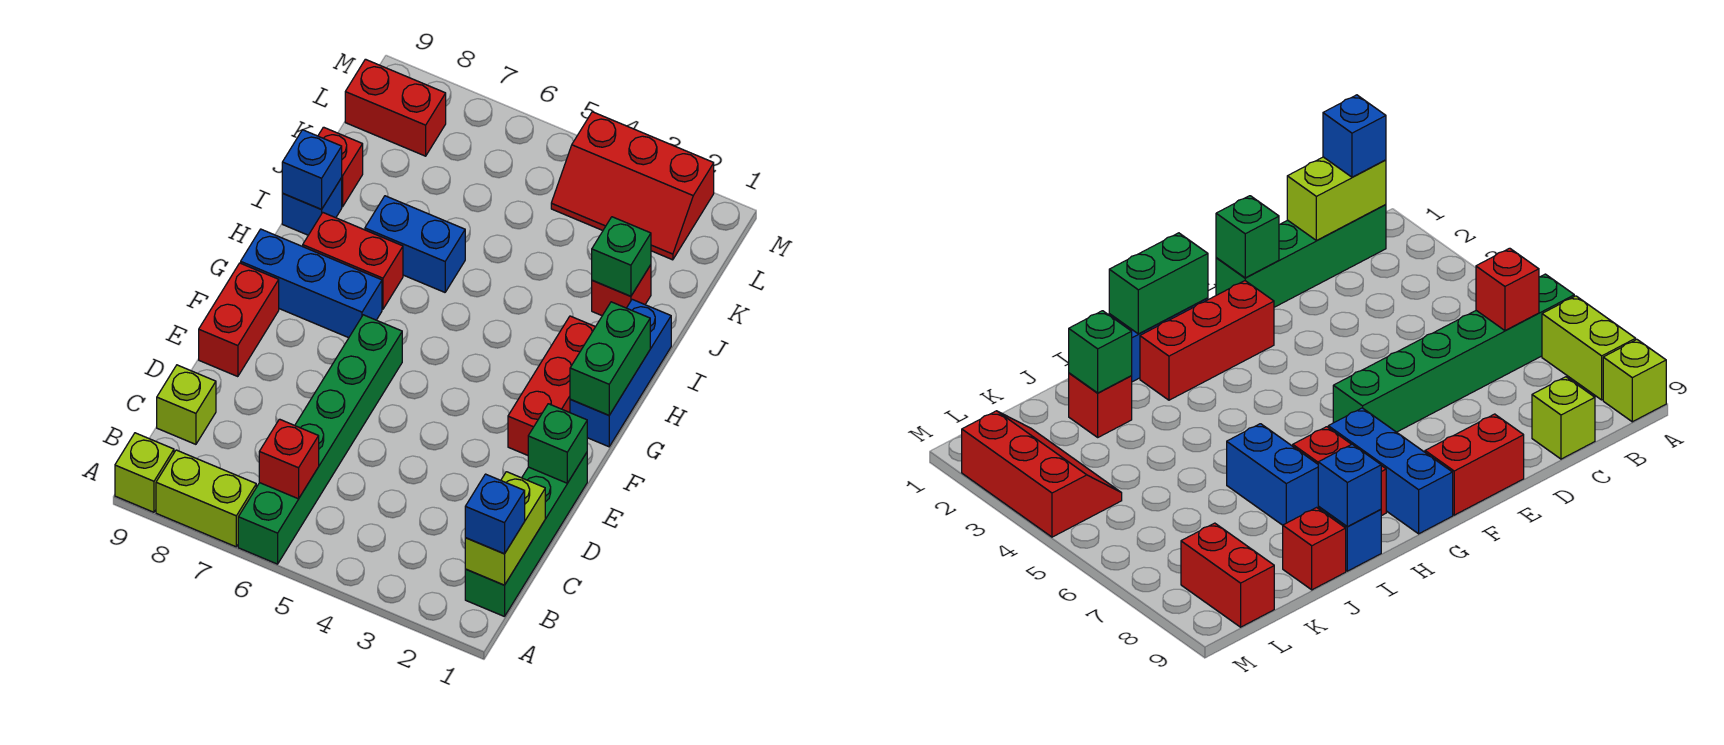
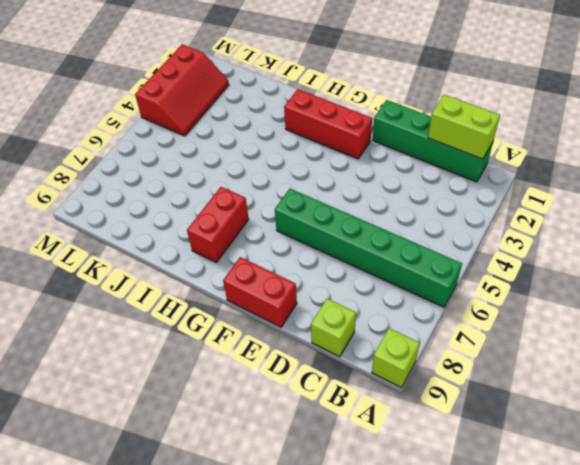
none -> lime 1x2 brick [156,450,256,547]
none -> blue 1x3 brick [570,299,671,447]
none -> blue 1x3 brick [241,229,382,338]

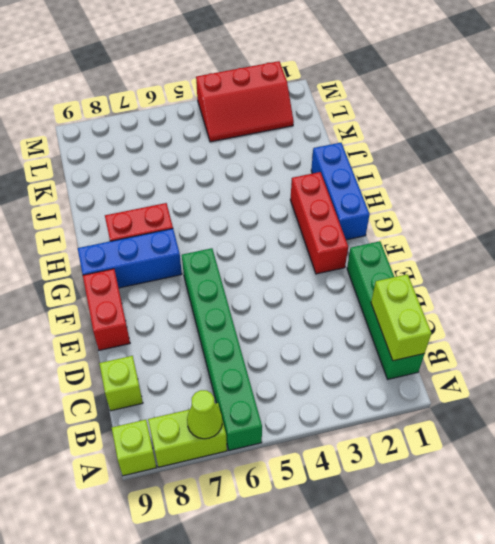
lime 1x1 cone [187,390,222,439] -> none
none -> blue 1x2 brick [365,196,465,292]
none -> blue 1x1 brick [282,178,342,235]
none -> red 1x1 brick [592,265,651,316]

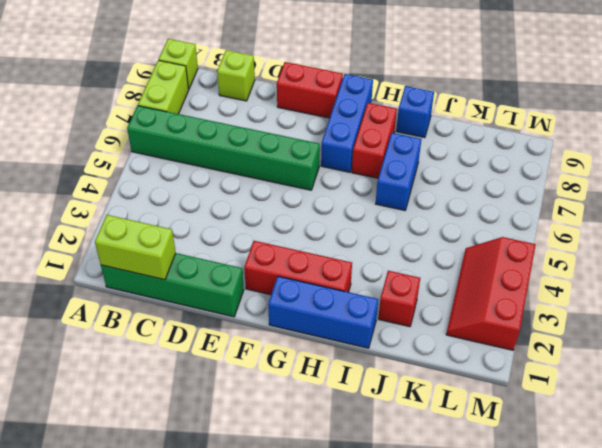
none -> red 1x1 brick [318,127,363,207]
none -> red 1x2 brick [345,59,446,156]
none -> red 1x1 brick [259,419,319,499]

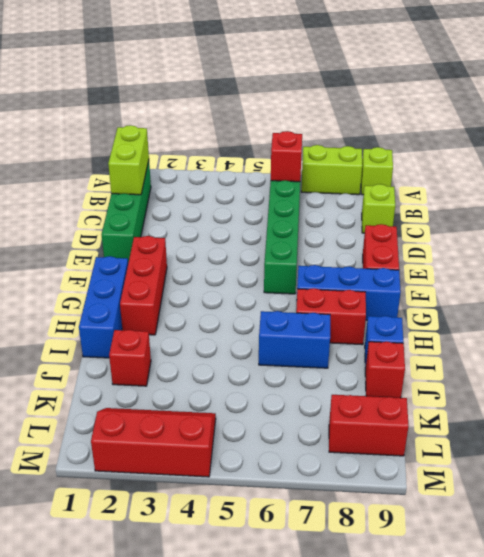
none -> green 1x1 brick [528,404,587,483]
none -> green 1x2 brick [570,302,650,415]
none -> blue 1x1 brick [282,130,342,209]

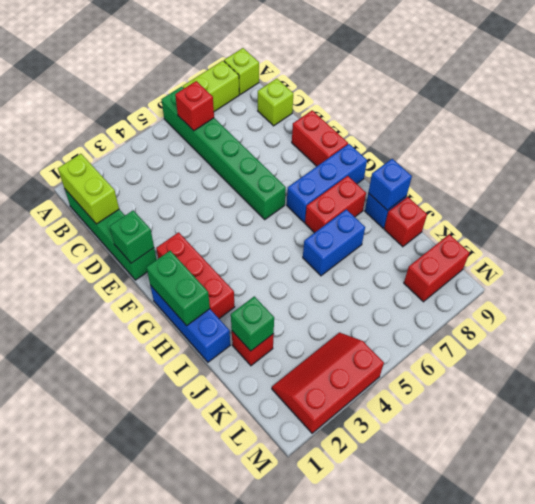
none -> blue 1x1 brick [465,474,525,554]

